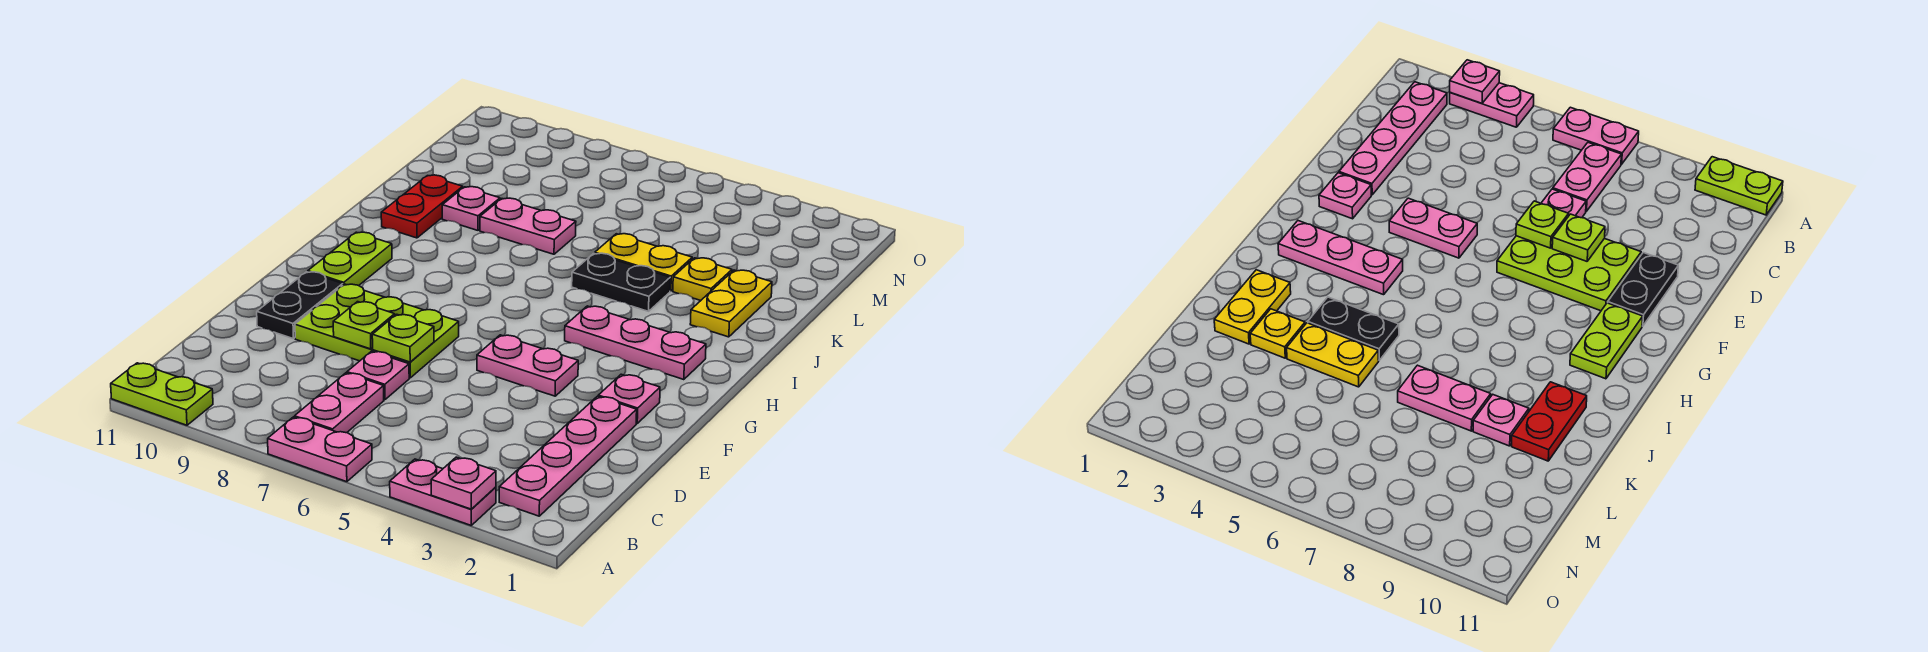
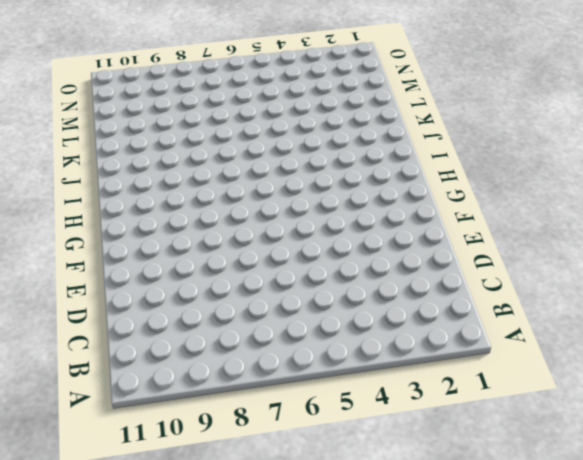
none -> pink 1x2 plate [390,459,496,525]
none -> pink 1x2 plate [268,417,372,482]
none -> lime 1x2 plate [111,363,213,425]

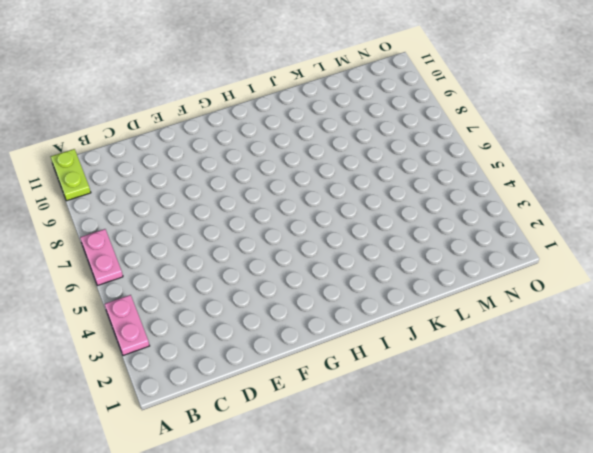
none -> pink 1x4 plate [499,396,637,516]
none -> pink 1x2 plate [295,373,384,433]
none -> pink 1x1 plate [347,351,409,400]

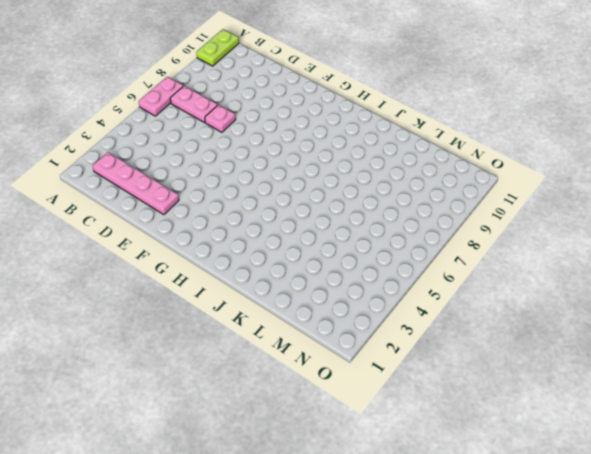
none -> pink 1x2 plate [390,459,496,525]
none -> lime 2x3 plate [295,284,459,378]
none -> black 1x2 plate [257,272,343,339]

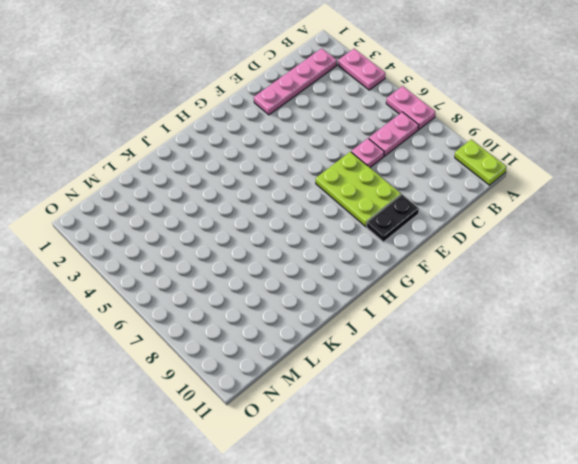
none -> pink 1x1 plate [598,374,660,423]
none -> pink 1x2 plate [477,335,578,396]
none -> lime 1x2 plate [308,232,392,286]

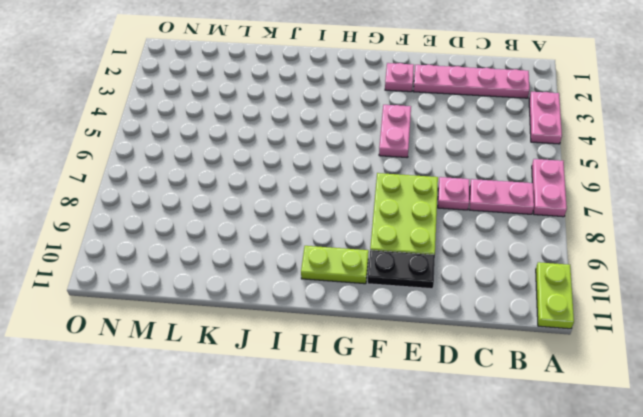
none -> pink 1x3 plate [565,306,706,380]
none -> yellow 1x2 plate [690,270,772,337]
none -> black 1x2 plate [572,253,670,311]

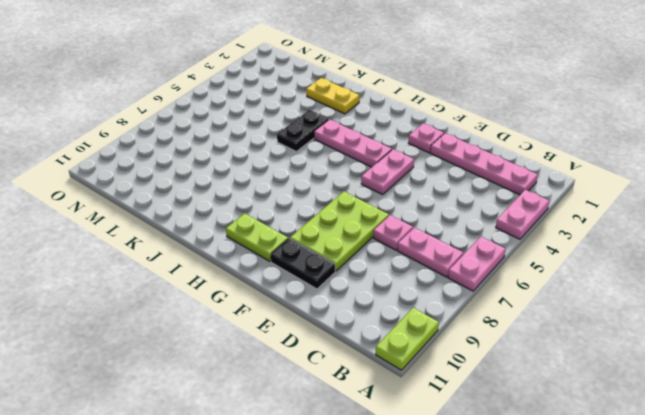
pink 1x3 plate [314,119,392,167] -> pink 1x3 plate turned to [565,306,706,380]
none -> red 1x2 plate [381,175,463,238]
none -> yellow 1x1 plate [673,258,732,300]
none -> yellow 1x2 plate [595,234,692,291]

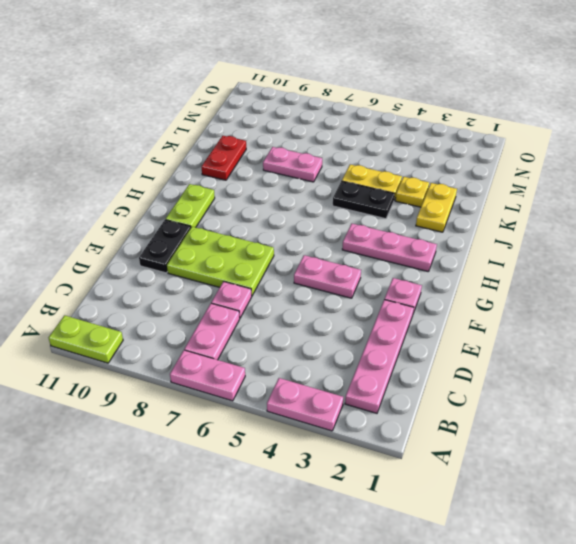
none -> pink 1x1 plate [442,187,500,230]
none -> pink 1x1 plate [431,457,496,509]
none -> lime 1x1 plate [372,314,434,362]

